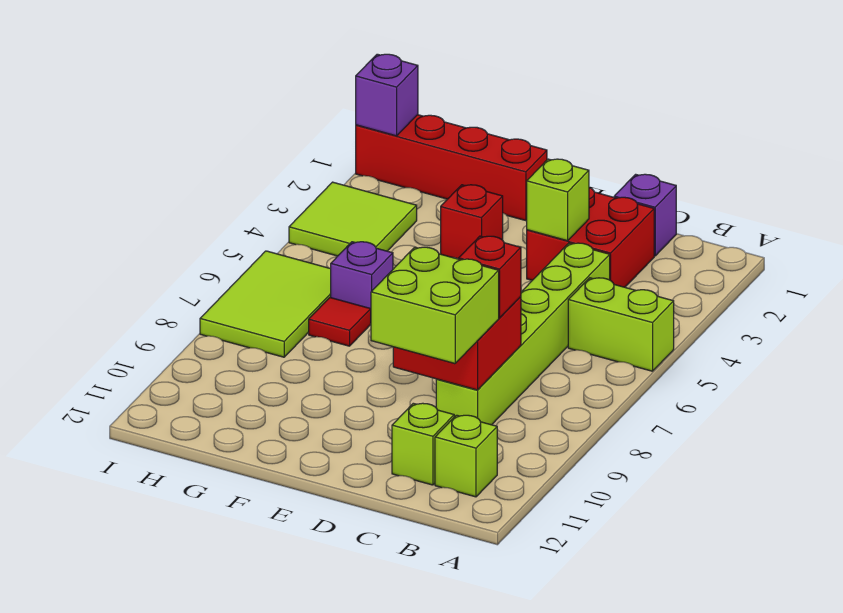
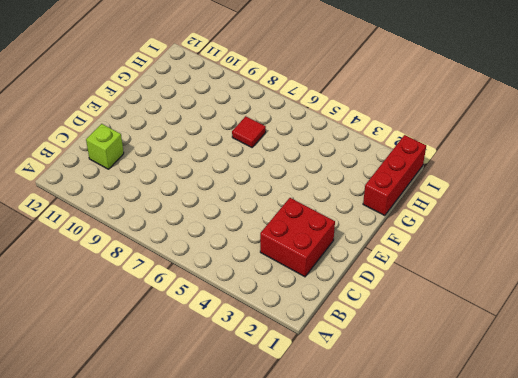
red 1x3 brick [363,135,426,216] -> red 1x4 brick [356,115,547,221]
none -> lime 1x2 brick [568,278,674,371]
none -> lime 1x1 brick [435,415,497,497]
none -> purple 1x1 brick [614,174,676,256]

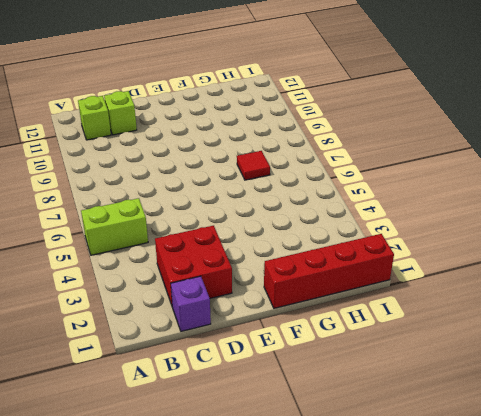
none -> lime 1x6 brick [436,243,610,425]
none -> red 1x1 brick [441,185,503,259]
none -> purple 1x1 brick [331,242,393,309]

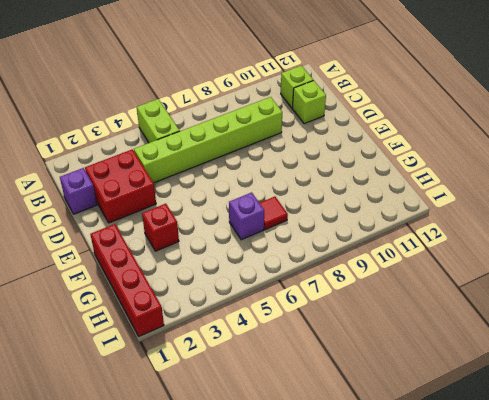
none -> lime 2x2 tile [289,182,417,256]
none -> lime 2x3 tile [200,251,331,357]
none -> red 2x2 brick [393,297,521,390]

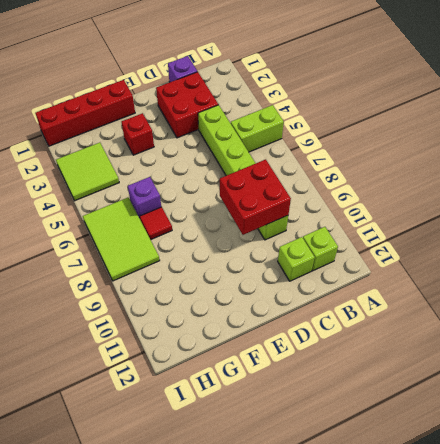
none -> lime 1x1 brick [527,159,589,241]
none -> purple 1x1 brick [356,54,418,136]
none -> red 1x1 brick [459,236,521,318]

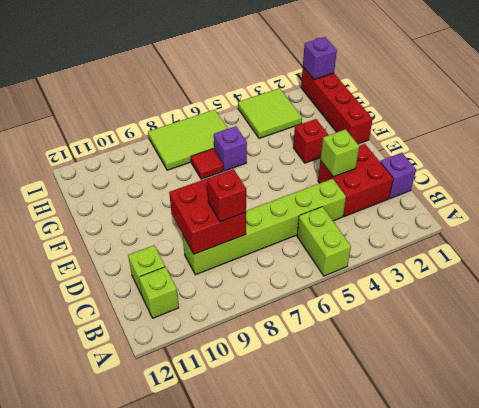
none -> lime 2x2 brick [371,247,499,364]

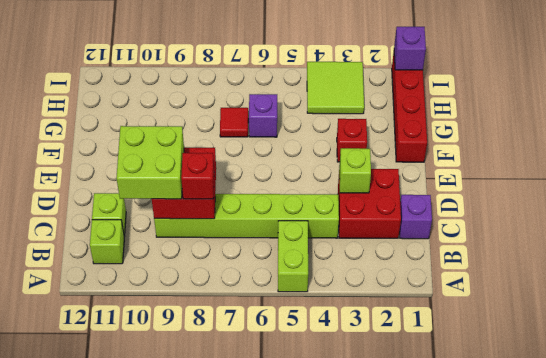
none -> lime 2x3 tile [200,251,331,357]

